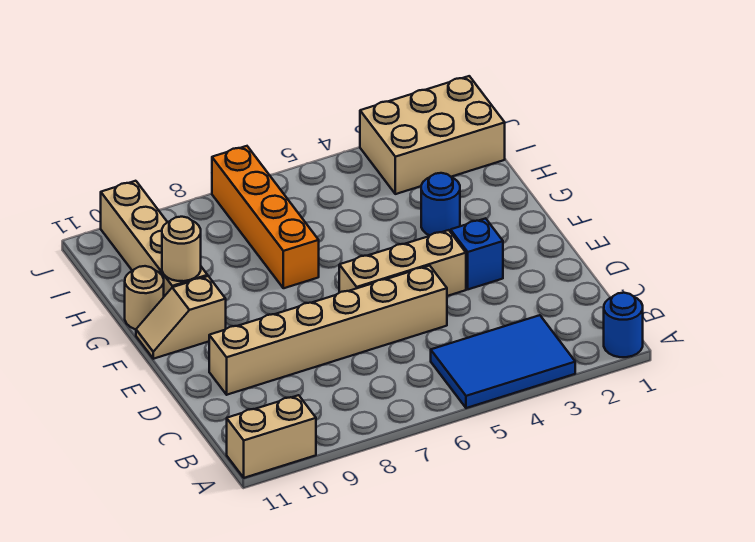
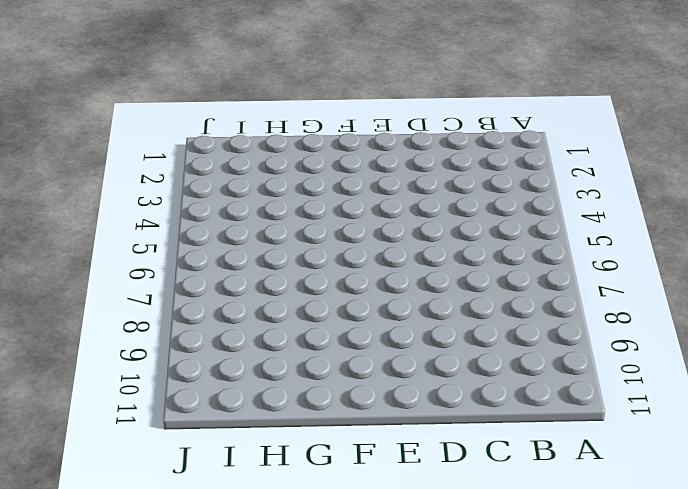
none -> blue 1x1 round brick [604,293,643,357]
none -> blue 2x3 tile [431,315,575,408]
none -> tan 1x2 brick [227,395,316,478]

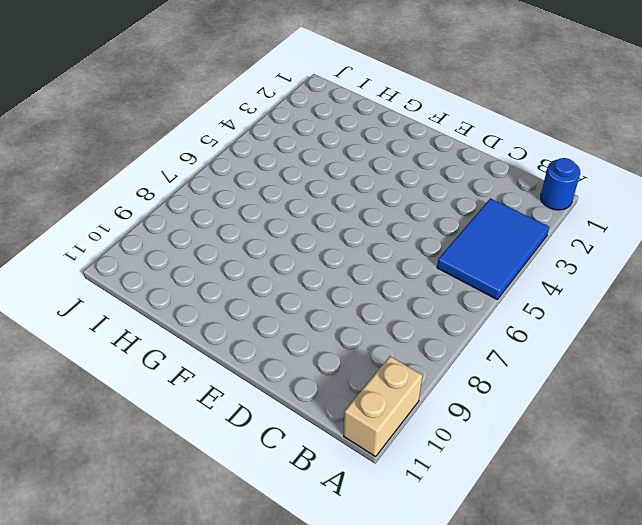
none -> tan 1x6 brick [209,266,447,395]
none -> blue 1x1 brick [451,218,503,289]
none -> tan 1x3 brick [339,230,466,296]

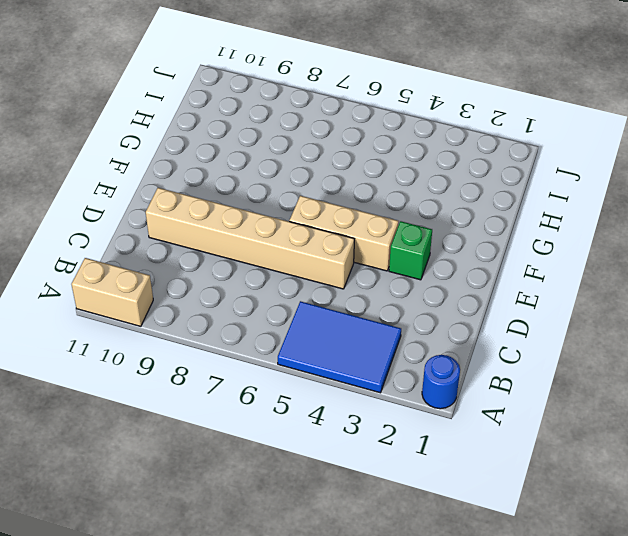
green 1x1 brick [389,221,432,280] -> blue 1x1 brick [451,218,503,289]
none -> tan 1x2 slope [136,276,226,359]
none -> blue 1x1 round brick [421,173,460,235]
none -> orange 1x4 brick [212,146,319,288]

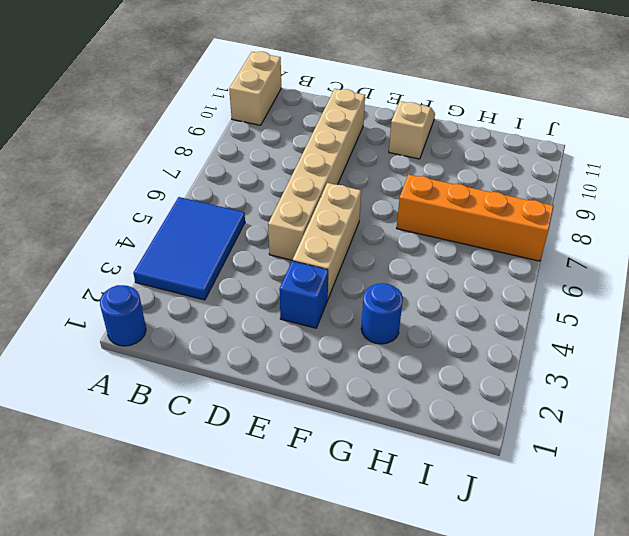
none -> tan 1x4 brick [101,181,208,296]
none -> tan 1x1 round brick [125,266,164,329]
none -> tan 2x3 brick [360,76,505,194]

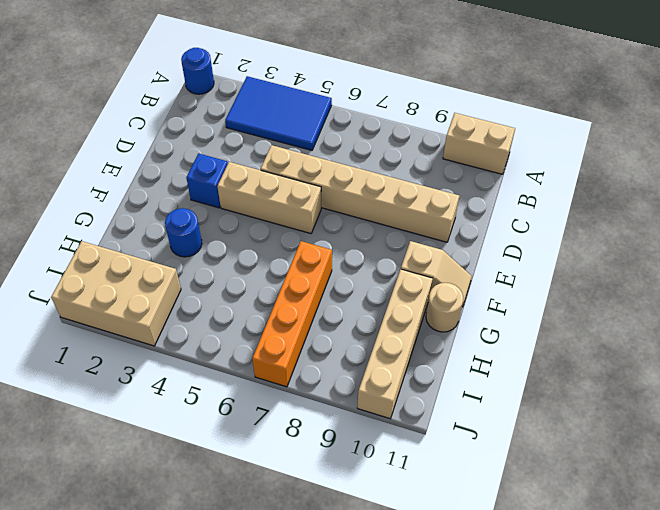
none -> tan 1x1 round brick [162,217,201,281]

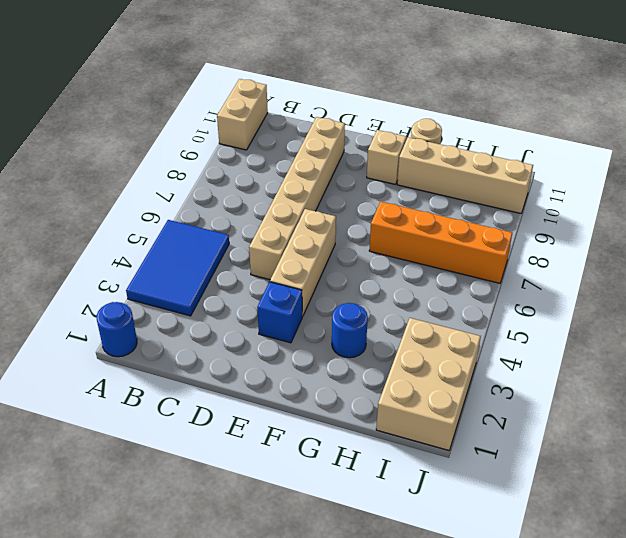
none -> tan 1x1 round brick [162,217,201,281]

